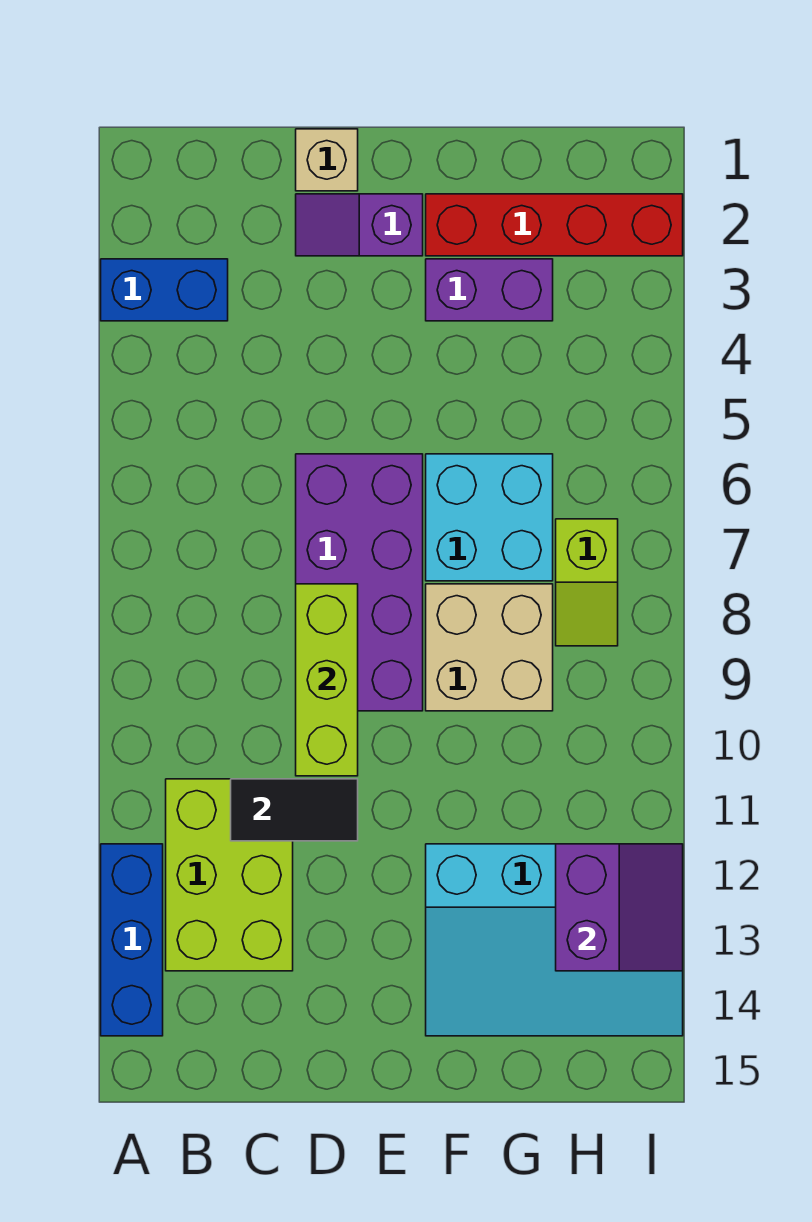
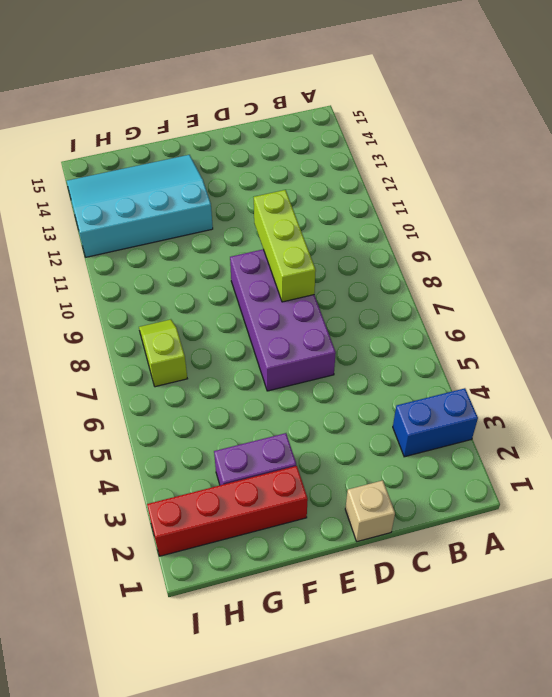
none -> blue 1x3 brick [101,844,163,1036]
none -> lime 2x3 brick [166,779,293,971]
none -> purple 1x2 slope [296,194,423,256]

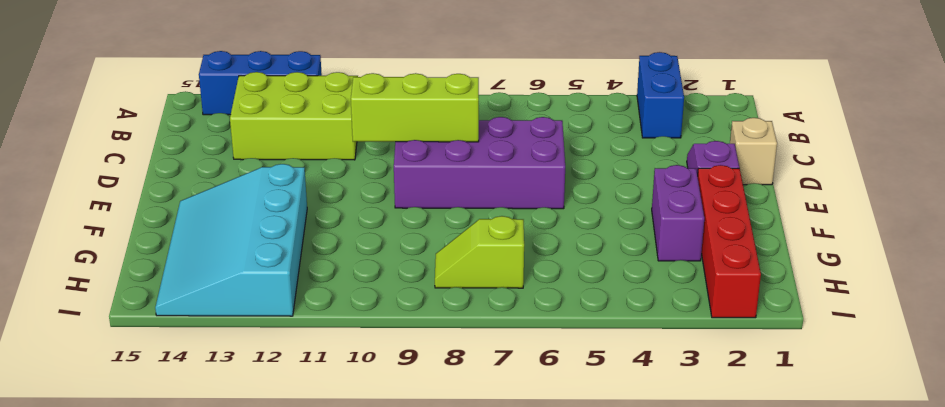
none -> cyan 2x2 brick [426,454,553,581]
none -> tan 2x2 brick [426,584,553,711]
none -> black 1x2 tile [231,779,358,841]

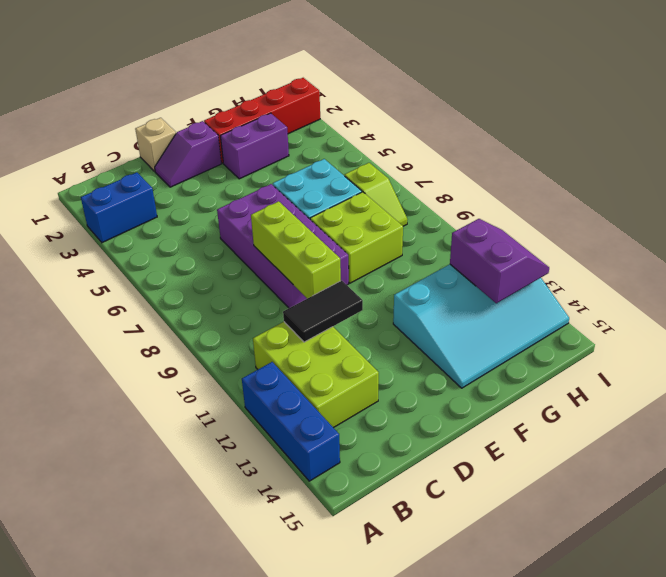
lime 2x2 brick [310,192,403,283] -> tan 2x2 brick [426,584,553,711]

